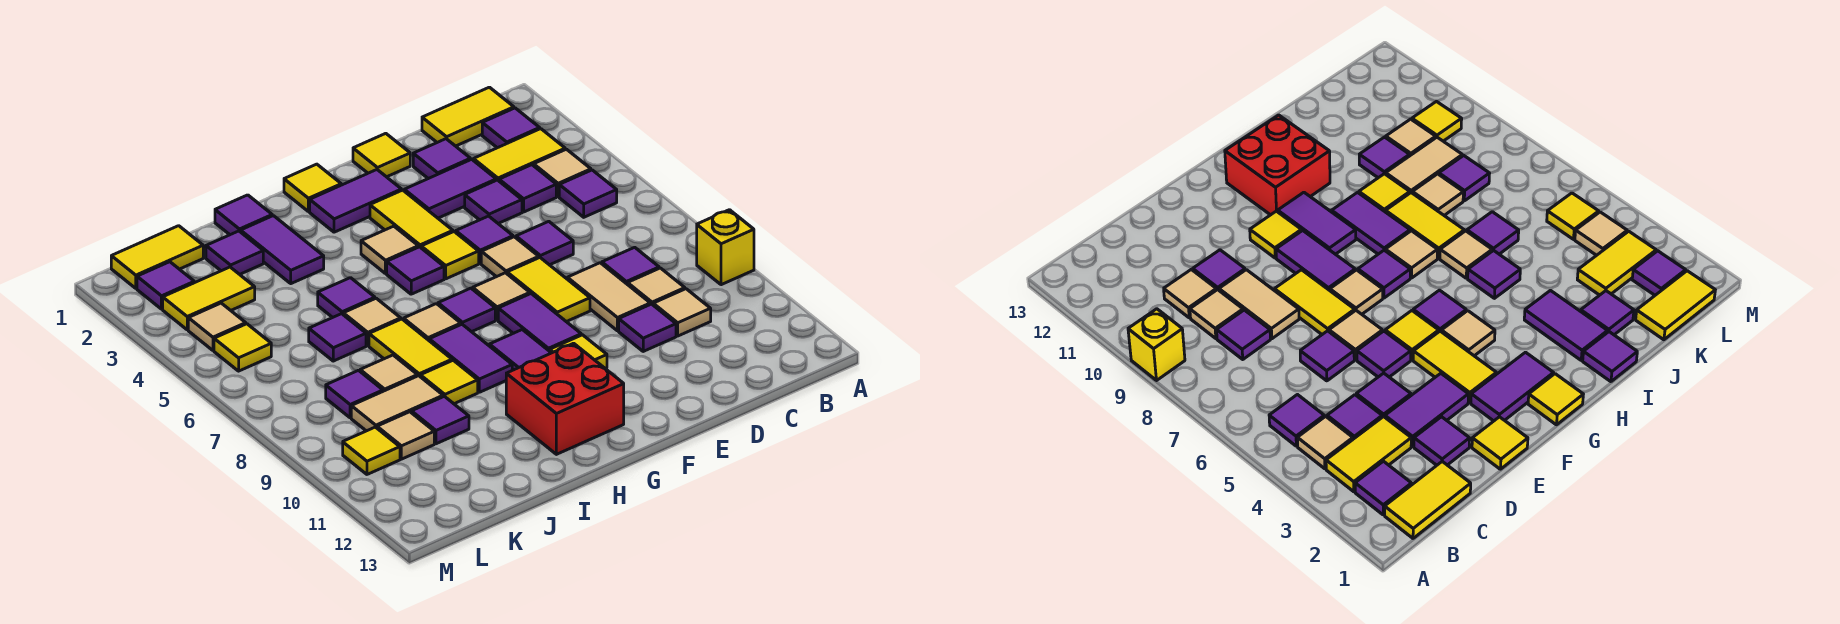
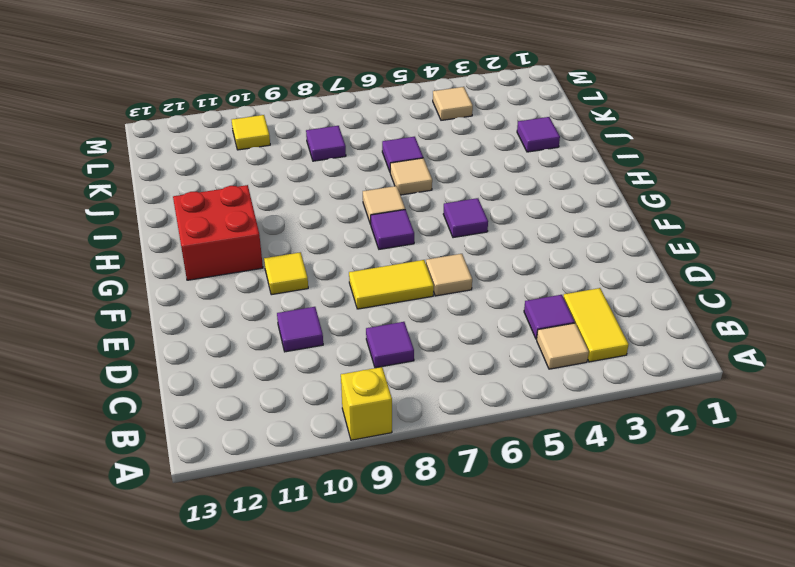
none -> yellow 1x2 tile [422,87,514,146]
none -> purple 1x1 tile [482,108,540,148]
none -> purple 1x1 tile [559,170,617,217]
none -> tan 1x1 tile [628,268,685,305]

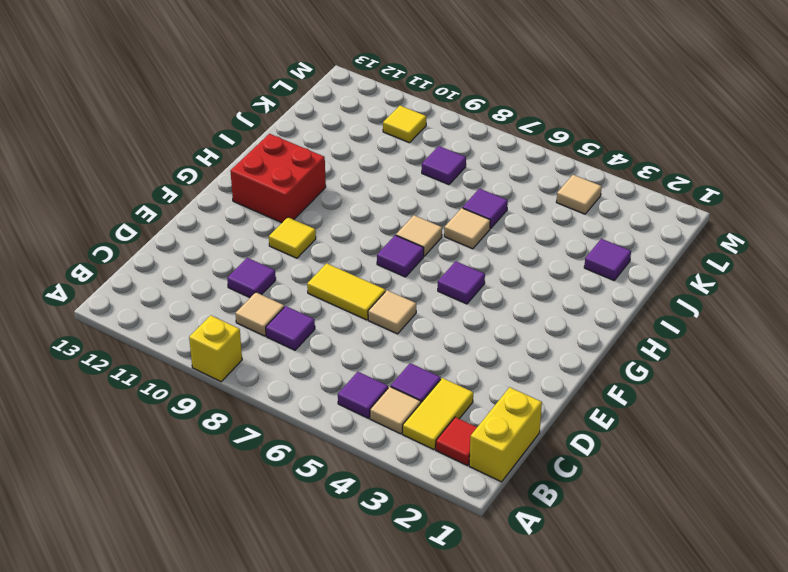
yellow 1x2 brick [469,387,542,482] -> yellow 1x2 tile [422,87,514,146]
red 1x1 tile [436,417,477,466] -> purple 1x1 tile [482,108,540,148]
none -> tan 1x1 tile [653,289,711,336]
none -> purple 1x1 tile [413,139,471,179]
none -> purple 1x2 tile [404,159,496,218]
none -> purple 1x1 tile [465,180,522,223]

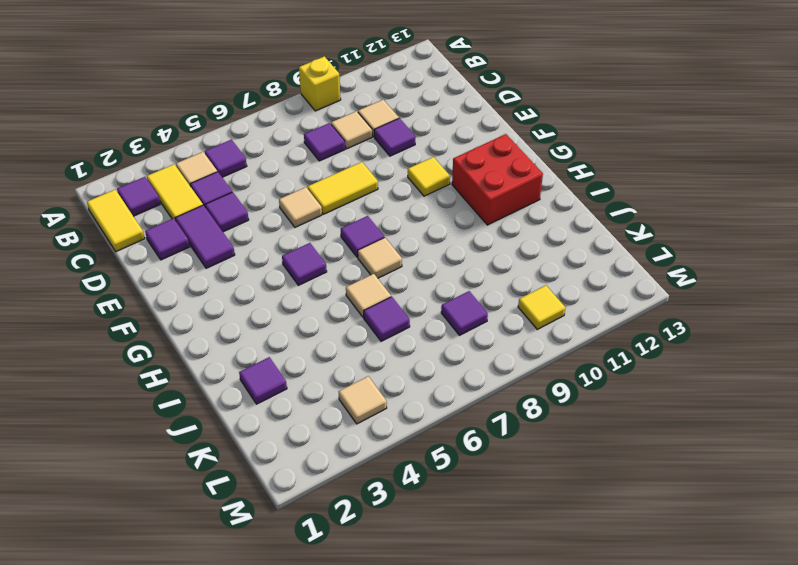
none -> purple 1x1 tile [516,221,573,265]
none -> tan 1x2 tile [567,263,650,331]
none -> yellow 1x1 tile [353,133,410,177]
none -> purple 1x1 tile [456,216,513,263]

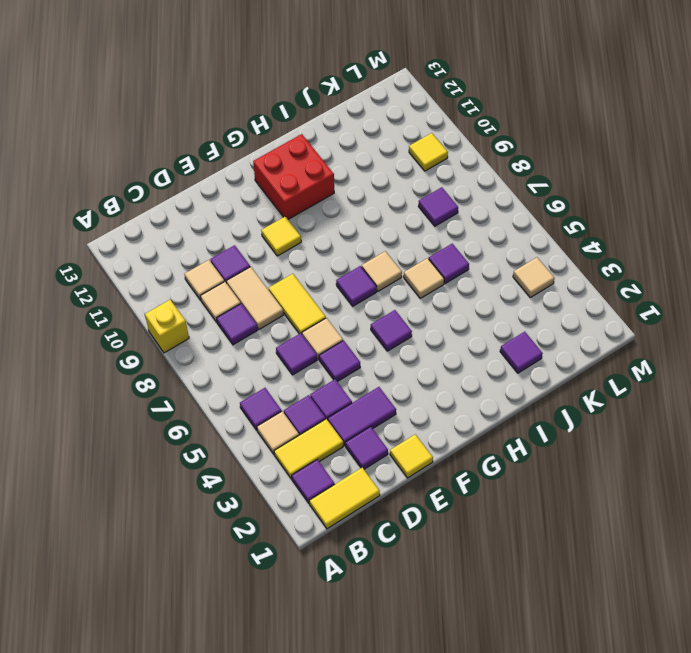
none -> purple 1x2 tile [310,170,402,232]
none -> yellow 1x2 tile [370,190,453,247]
none -> yellow 1x1 tile [421,232,479,279]
none -> tan 1x1 tile [473,273,530,320]

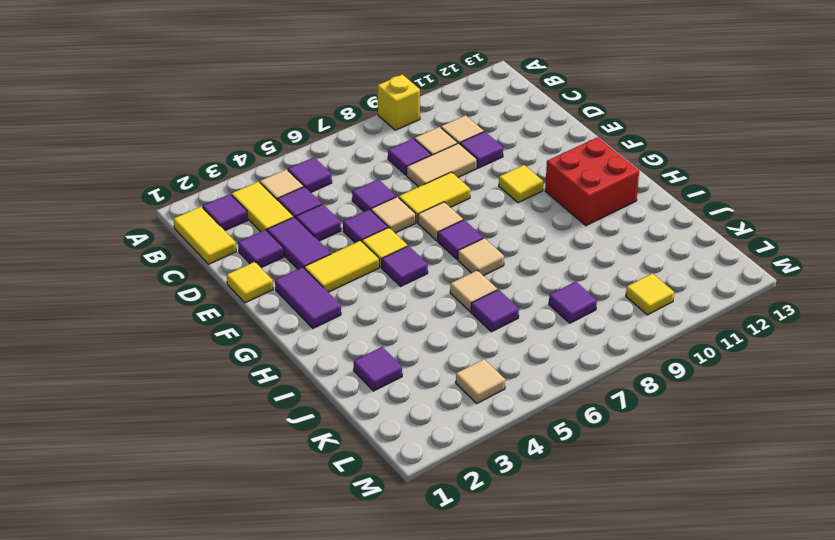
none -> purple 1x2 tile [498,294,581,351]
none -> yellow 1x1 tile [284,164,341,212]
none -> tan 1x1 tile [361,226,418,274]
none -> purple 1x2 tile [489,330,551,370]

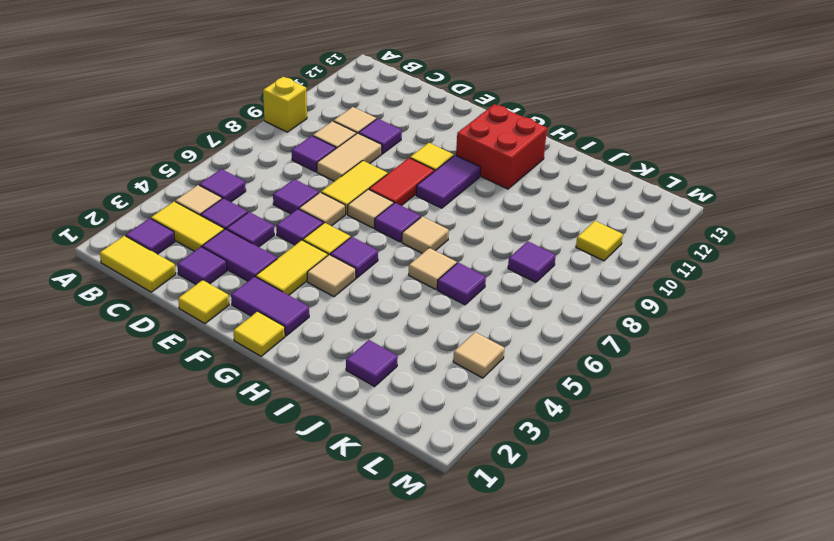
red 1x2 tile [369,158,434,206] -> purple 1x2 tile [498,294,581,351]
none -> purple 1x2 tile [429,324,512,392]
none -> purple 1x1 tile [215,195,272,235]
none -> purple 1x2 tile [241,216,324,284]
none -> purple 1x1 tile [318,278,375,318]

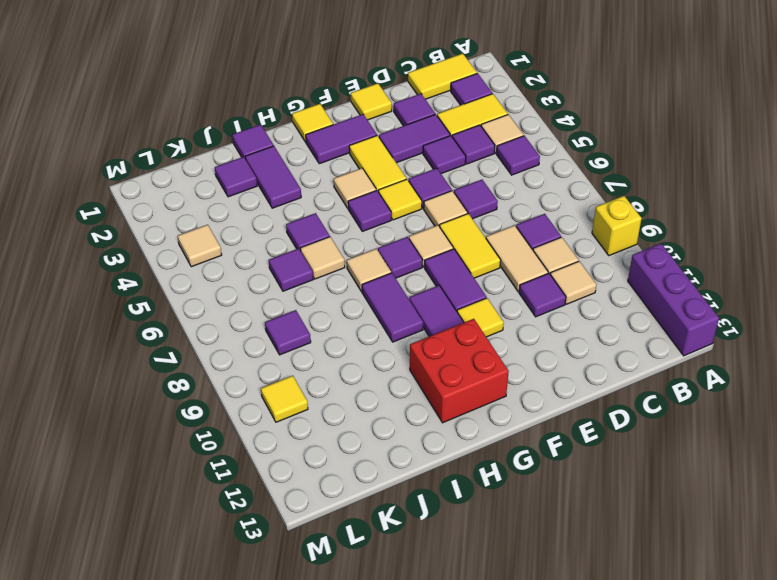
purple 1x3 brick [628,244,719,356] -> none
none -> yellow 1x2 tile [369,319,452,376]
none -> yellow 1x1 tile [420,360,478,404]
none -> tan 1x1 tile [360,355,418,391]
none -> tan 1x2 tile [351,376,443,431]

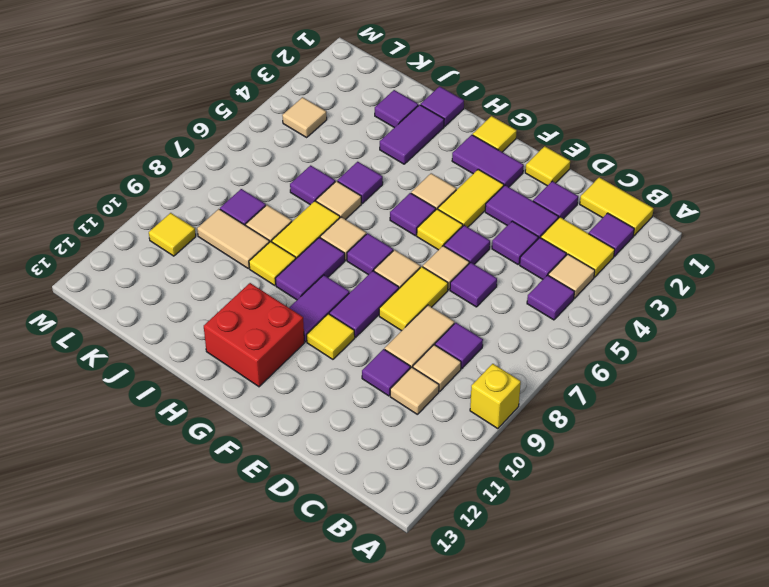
none -> purple 1x1 tile [412,396,469,444]
none -> yellow 1x2 tile [111,226,203,288]
none -> yellow 1x2 tile [163,267,255,330]
none -> tan 1x1 tile [377,412,434,459]

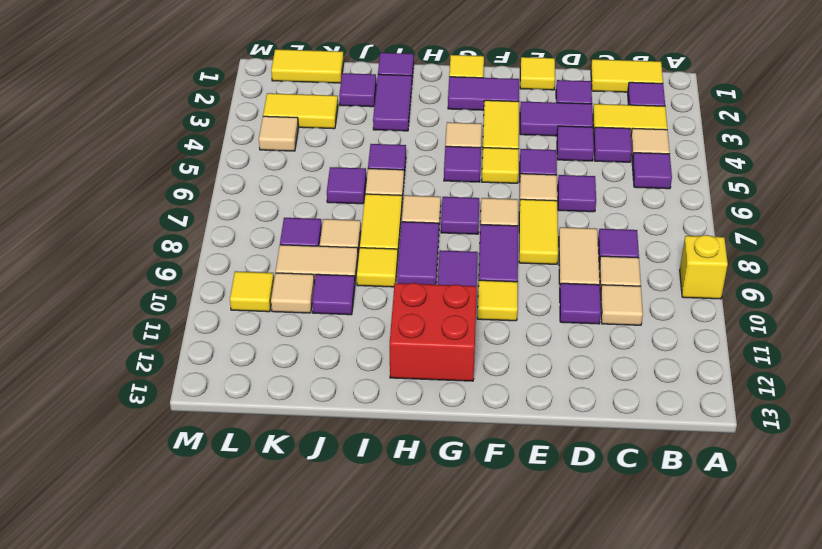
none -> purple 1x1 tile [137,262,194,309]
none -> yellow 1x1 tile [214,324,271,371]

